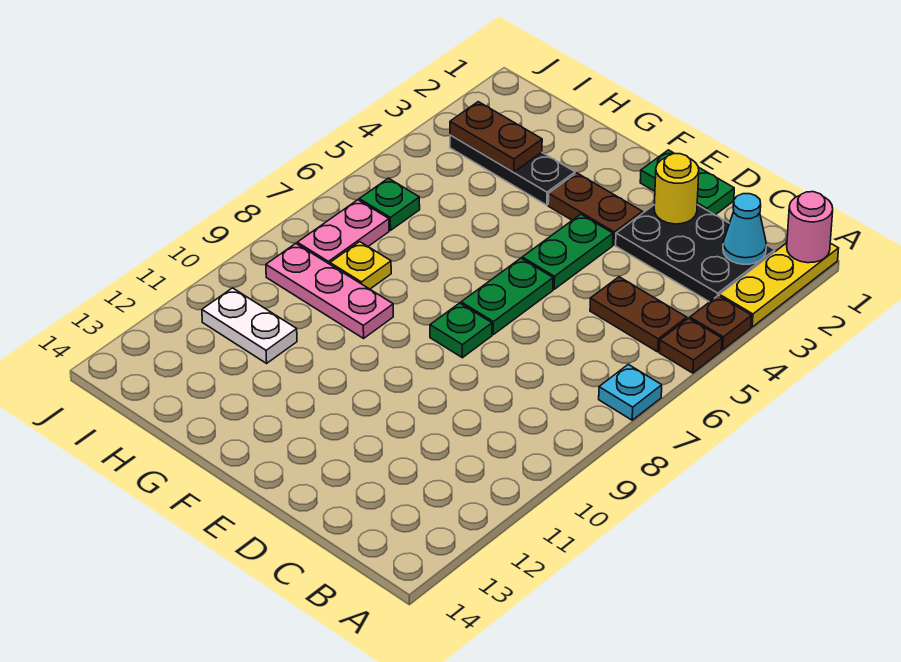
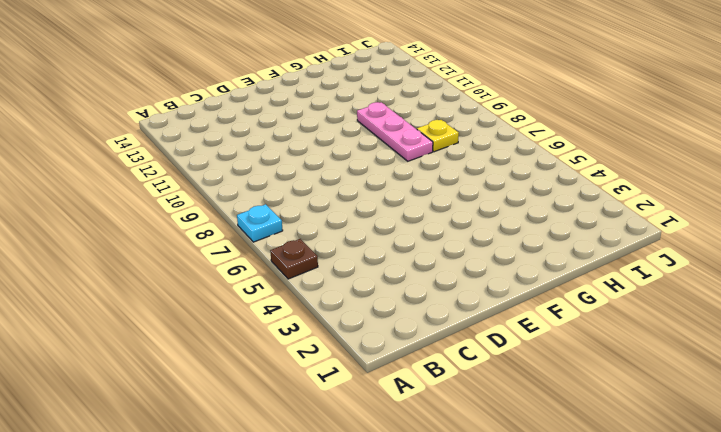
pink 1x3 plate [357,102,433,161] -> pink 1x3 plate turned to [266,244,393,338]
none -> yellow 1x3 plate [719,243,839,327]
none -> brown 1x1 plate [690,296,752,350]
none -> black 2x3 plate [616,205,775,302]

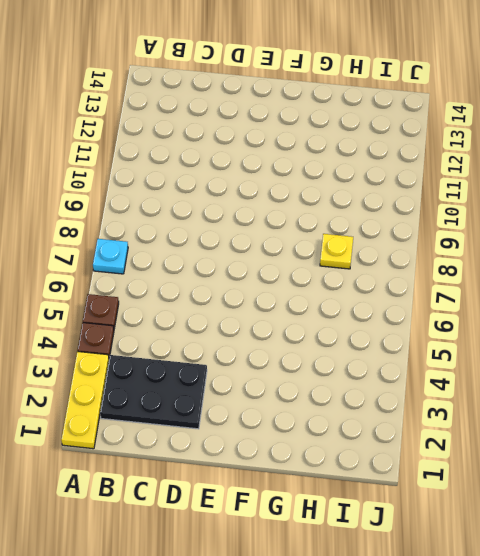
none -> brown 1x2 plate [590,277,687,352]
none -> green 1x2 plate [640,150,734,215]
none -> brown 1x2 plate [548,173,642,245]

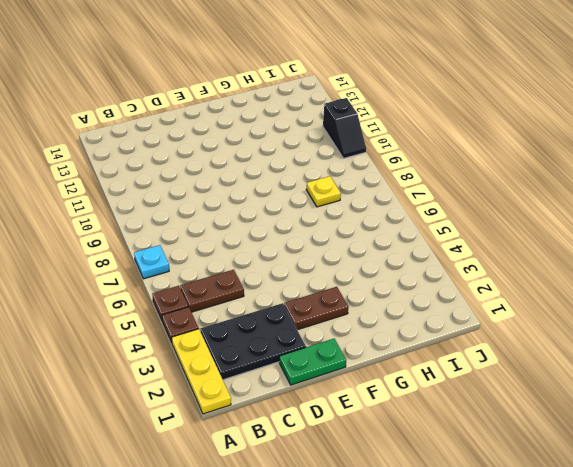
black 1x2 slope [323,98,366,158] -> none
none -> green 1x2 plate [522,214,613,289]
none -> green 1x2 plate [461,258,553,335]
none -> green 1x1 plate [430,303,492,358]

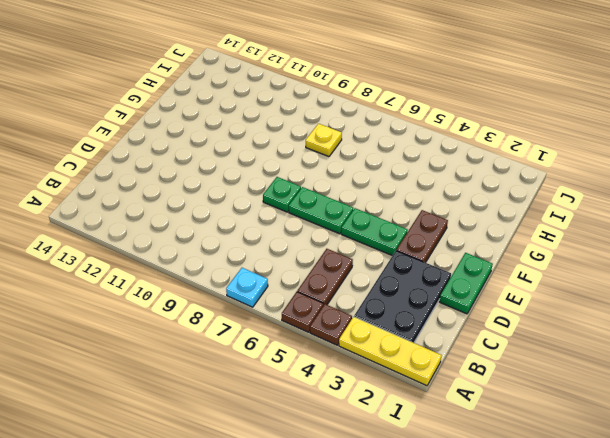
none -> black 1x3 plate [450,135,575,205]
none -> pink 1x3 plate [266,244,393,338]
none -> white 1x2 plate [202,288,297,363]

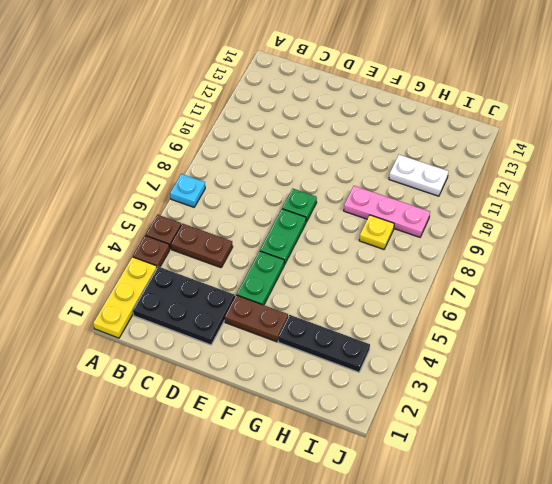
none -> green 1x2 plate [640,150,734,215]
none -> green 1x1 plate [359,178,420,230]
none -> pink 1x2 plate [297,200,389,264]

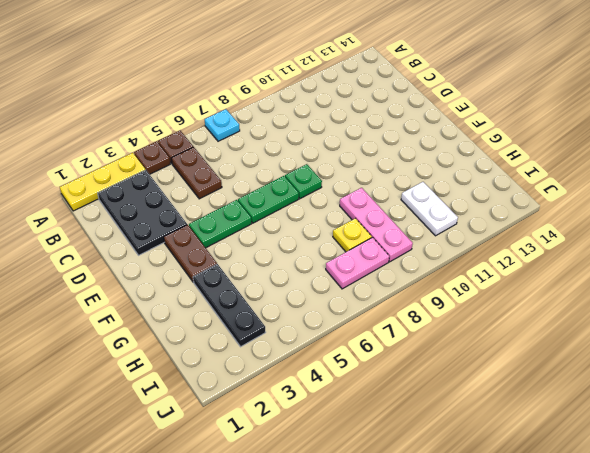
none -> green 1x2 plate [640,150,734,215]
none -> green 1x1 plate [359,178,420,230]
none -> pink 1x1 round brick [787,192,833,263]

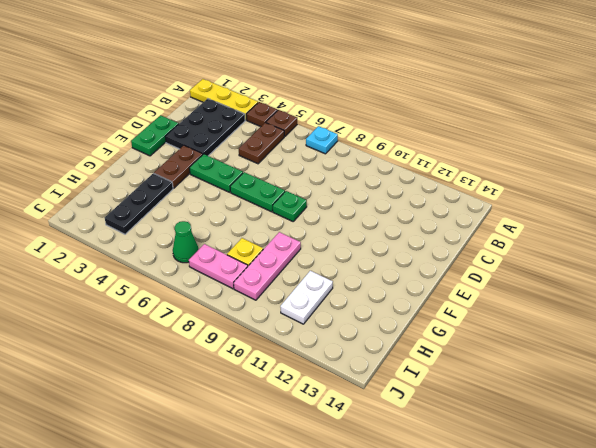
green 1x1 cone [173,221,198,263] -> green 1x1 plate [359,178,420,230]
none -> pink 1x1 round brick [787,192,833,263]
none -> cyan 1x1 cone [723,194,766,264]
none -> yellow 1x1 round brick [654,154,699,224]

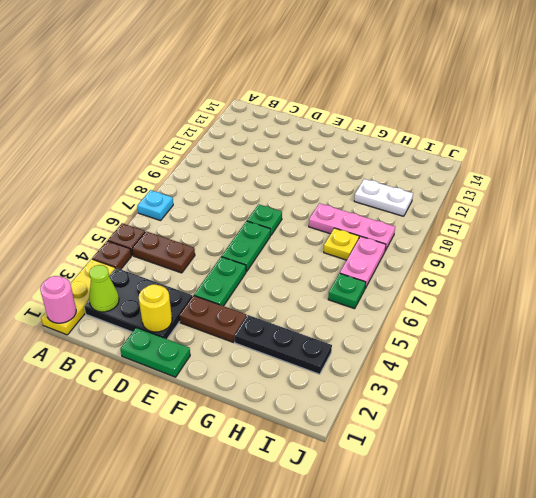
lime 1x1 cone [89,265,119,312] -> cyan 1x1 cone [723,194,766,264]
none -> brown 1x2 plate [450,102,542,172]

